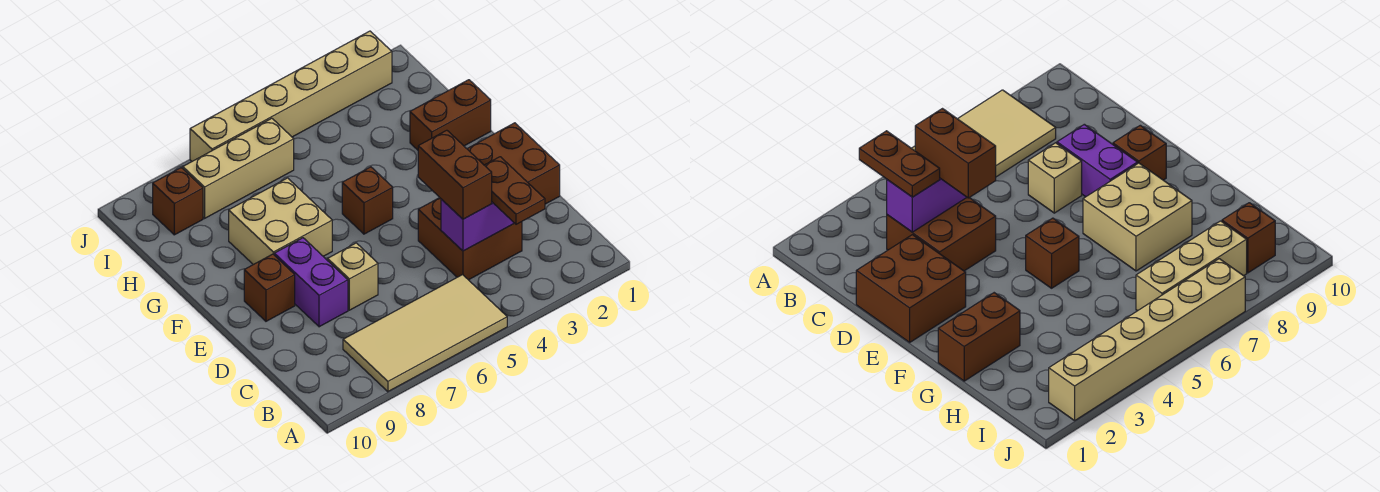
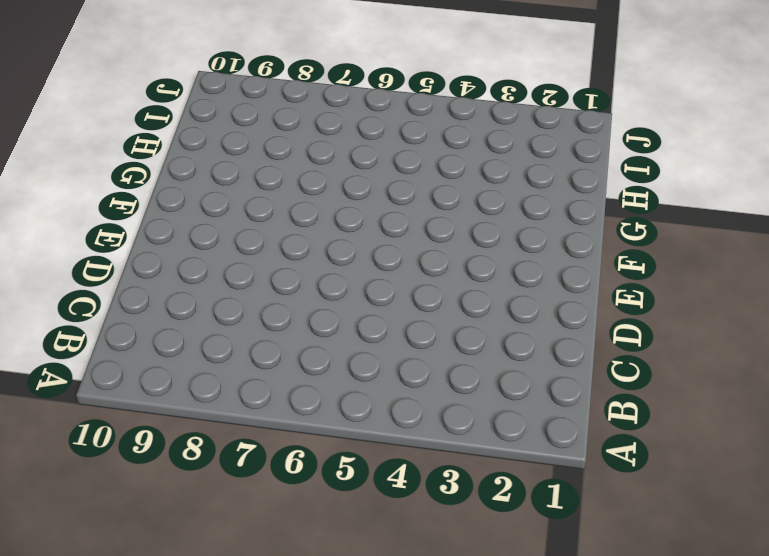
none -> tan 2x4 tile [343,275,507,392]
none -> brown 2x2 brick [418,198,522,280]
none -> brown 2x2 brick [467,123,560,204]

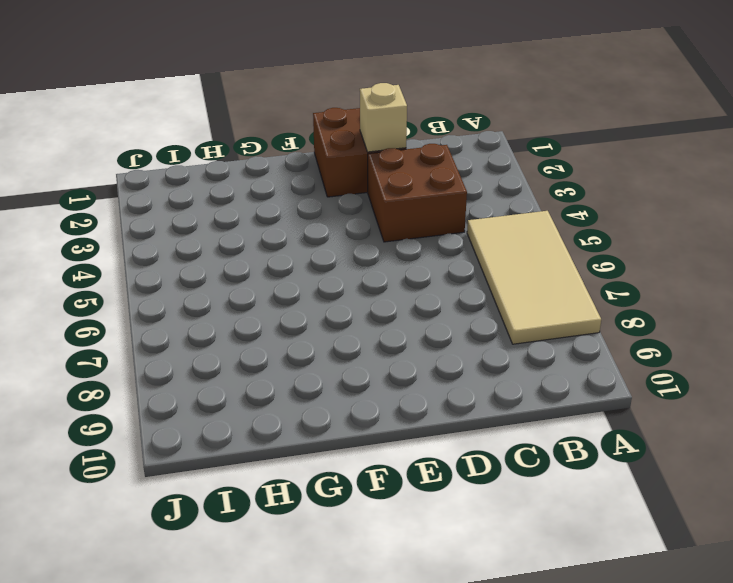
tan 1x1 brick [360,83,407,152] -> tan 1x1 brick moved to [328,243,378,310]
none -> purple 1x2 brick [274,238,348,327]
none -> brown 1x1 brick [244,254,295,321]
none -> brown 1x1 brick [342,167,393,234]

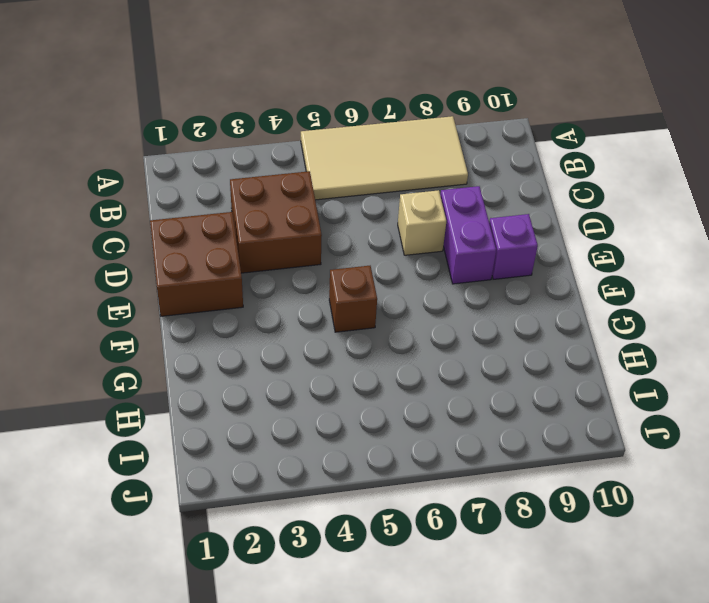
purple 1x1 brick [489,214,538,279] -> brown 1x1 brick [244,254,295,321]
none -> tan 2x2 brick [229,178,332,265]
none -> brown 1x2 brick [410,80,491,150]
none -> tan 1x3 brick [183,118,294,218]

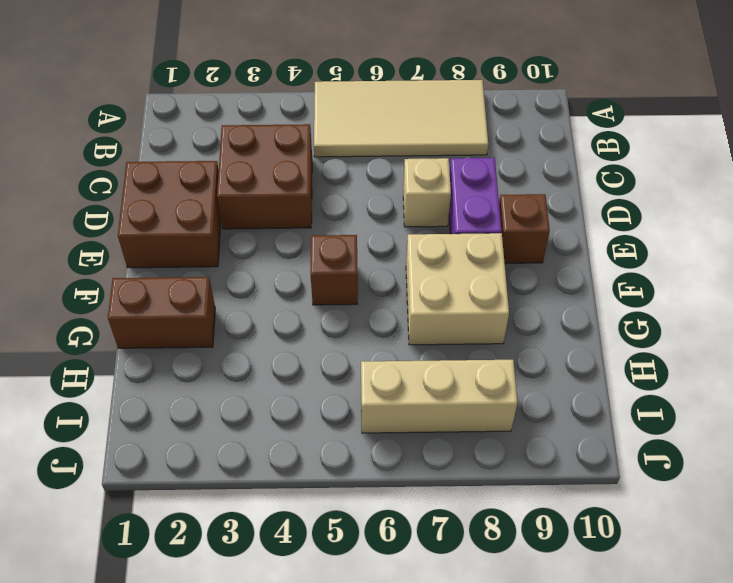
none -> brown 1x1 brick [153,168,203,235]
none -> tan 1x6 brick [190,31,392,161]
none -> purple 1x2 brick [441,199,514,251]

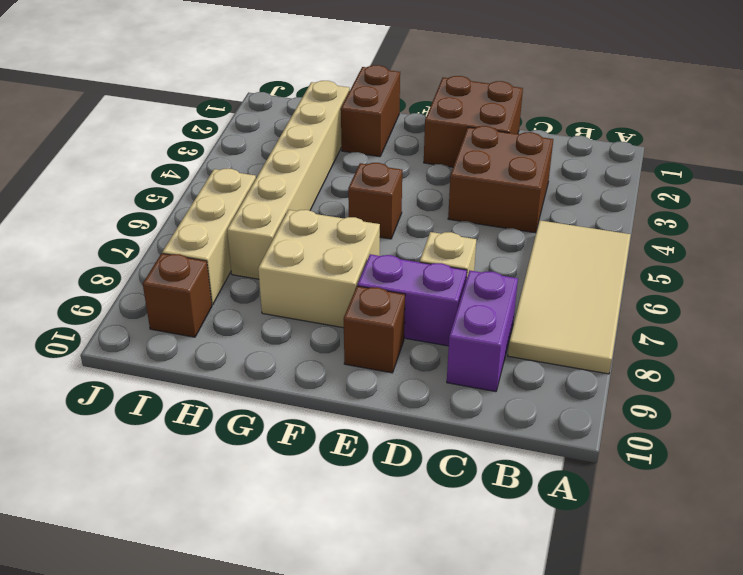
purple 1x2 brick [447,271,518,392] -> purple 1x2 brick moved to [441,199,514,251]
tan 1x6 brick [227,81,350,279] -> tan 1x6 brick moved to [190,31,392,161]
none -> brown 1x2 plate [485,157,545,224]
none -> brown 1x2 brick [418,130,492,219]

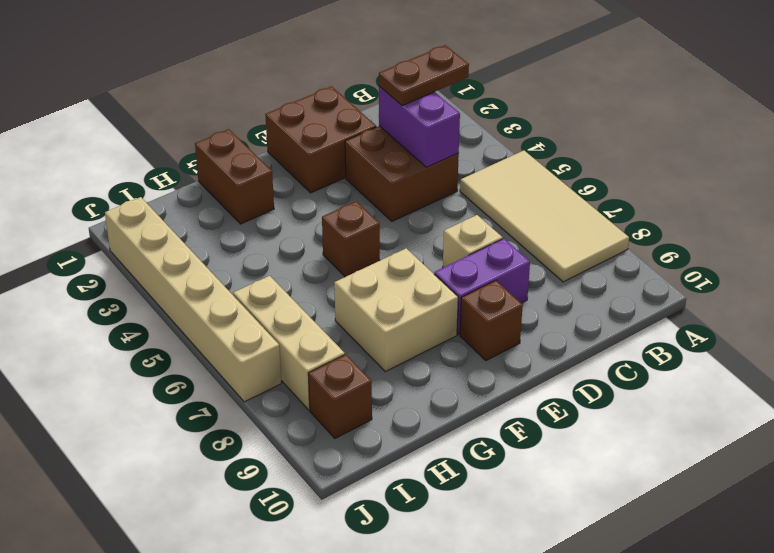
none -> brown 1x2 brick [418,130,492,219]

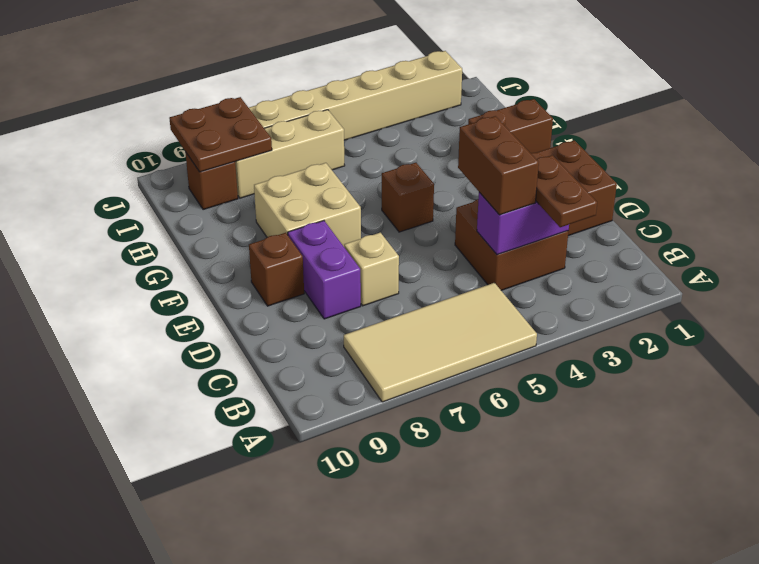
brown 2x2 plate [169,97,272,172] -> none

